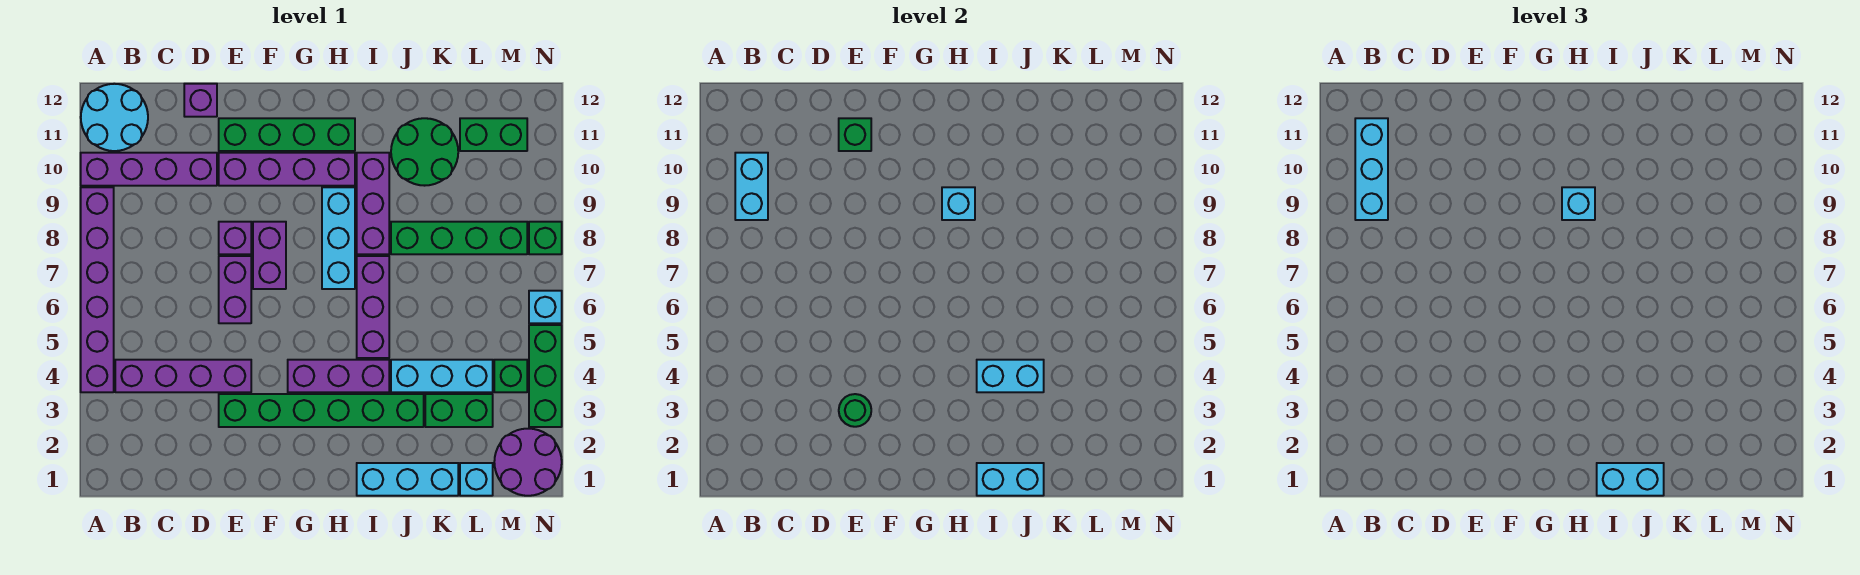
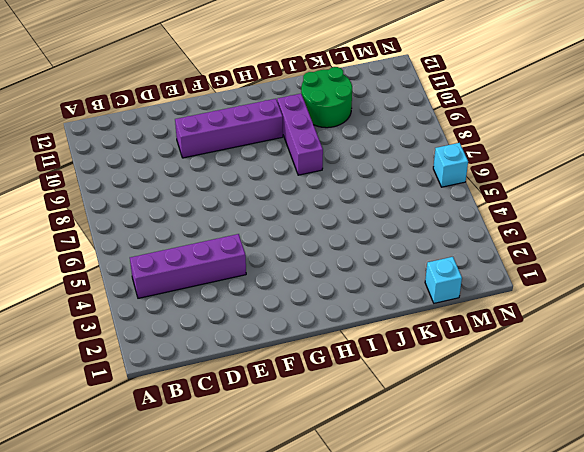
none -> purple 1x6 brick [81,187,114,392]
none -> purple 1x4 brick [81,153,217,186]
none -> cyan 2x2 round brick [81,84,148,151]
none -> purple 1x1 brick [184,84,217,117]

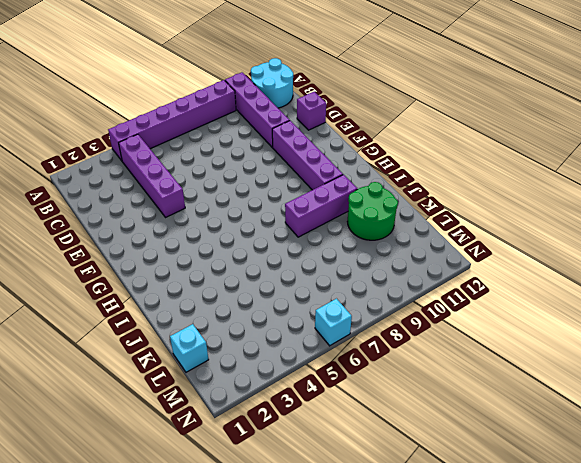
none -> green 1x6 brick [219,394,424,427]
none -> purple 1x2 brick [219,256,251,323]
none -> purple 1x1 brick [219,222,251,254]
none -> green 1x4 brick [219,118,355,151]

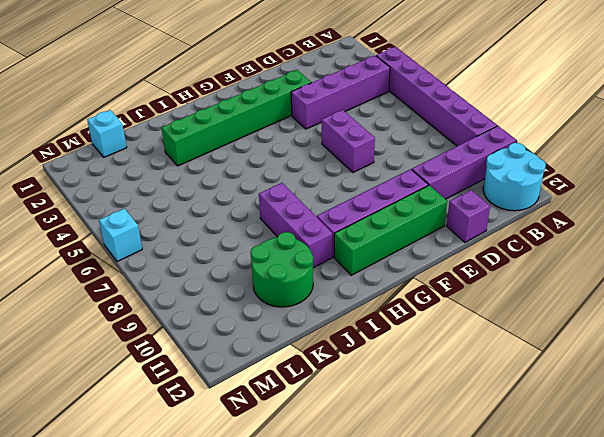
none -> purple 1x1 brick [219,222,251,254]
none -> purple 1x2 brick [253,222,286,289]
none -> purple 1x3 brick [288,360,389,392]
none -> cyan 1x3 brick [322,187,355,289]

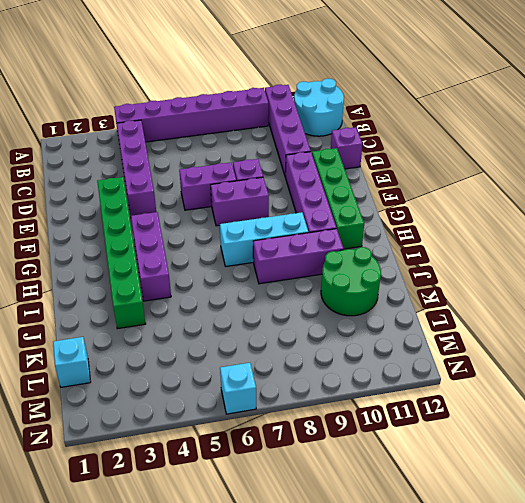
none -> cyan 1x3 brick [357,463,458,496]
none -> purple 1x3 brick [357,256,389,358]
none -> cyan 1x3 brick [391,360,493,392]
none -> green 1x4 brick [391,222,527,254]

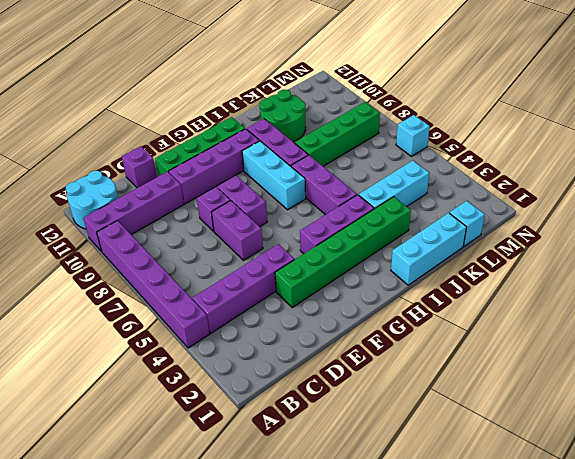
none -> green 1x2 brick [425,394,493,427]
none -> green 1x2 brick [460,118,527,151]
none -> purple 2x2 round brick [494,429,562,496]
none -> green 1x1 brick [494,360,527,392]

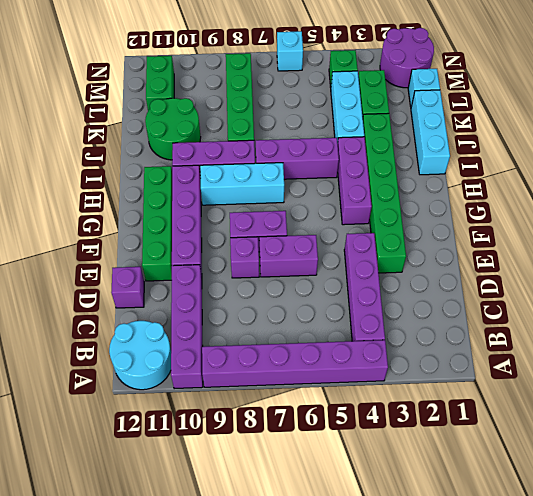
none -> green 1x3 brick [529,325,562,427]
none -> green 1x1 brick [529,222,562,254]
none -> cyan 1x2 brick [735,153,768,220]
none -> green 1x1 round brick [839,394,871,427]

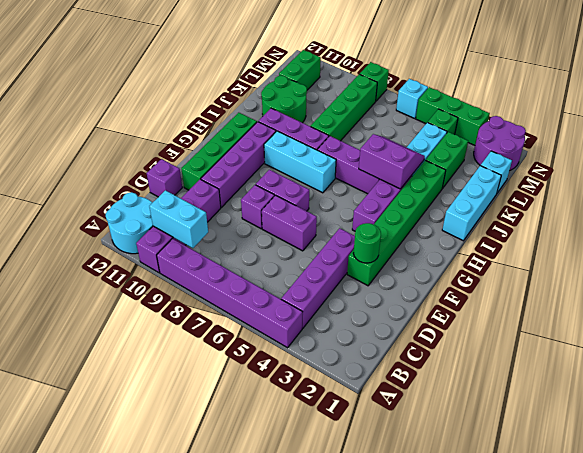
purple 2x2 slope [359,134,425,189] -> cyan 1x2 brick [977,360,1044,392]
none -> green 1x1 brick [839,118,871,151]
none -> cyan 1x1 brick [942,187,975,220]
none -> cyan 1x2 brick [977,463,1044,496]
none -> cyan 1x3 brick [1355,118,1388,220]

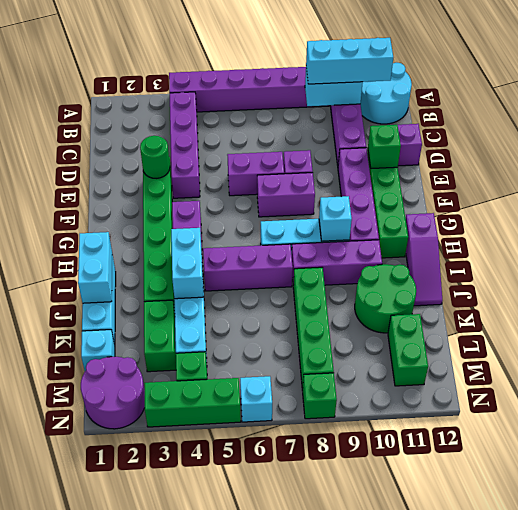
purple 1x3 slope [405,213,443,306] -> none
none -> cyan 1x1 brick [1562,187,1595,220]
none -> cyan 1x2 brick [1597,463,1664,496]

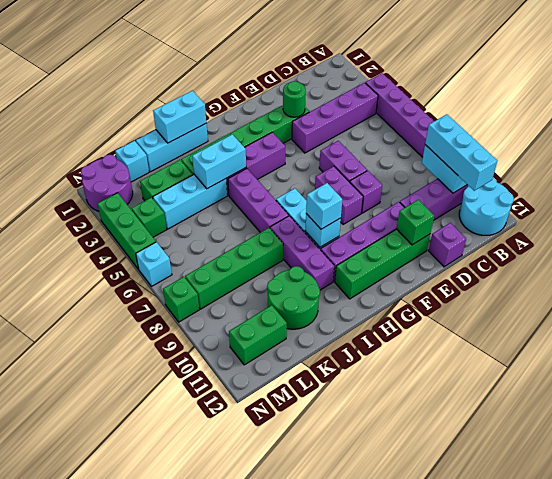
none -> cyan 1x2 brick [1597,463,1664,496]

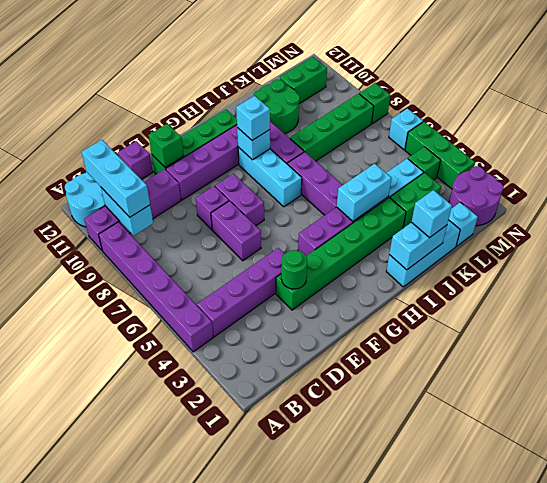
cyan 1x1 brick [412,190,452,238] -> cyan 1x2 brick [1597,463,1664,496]

